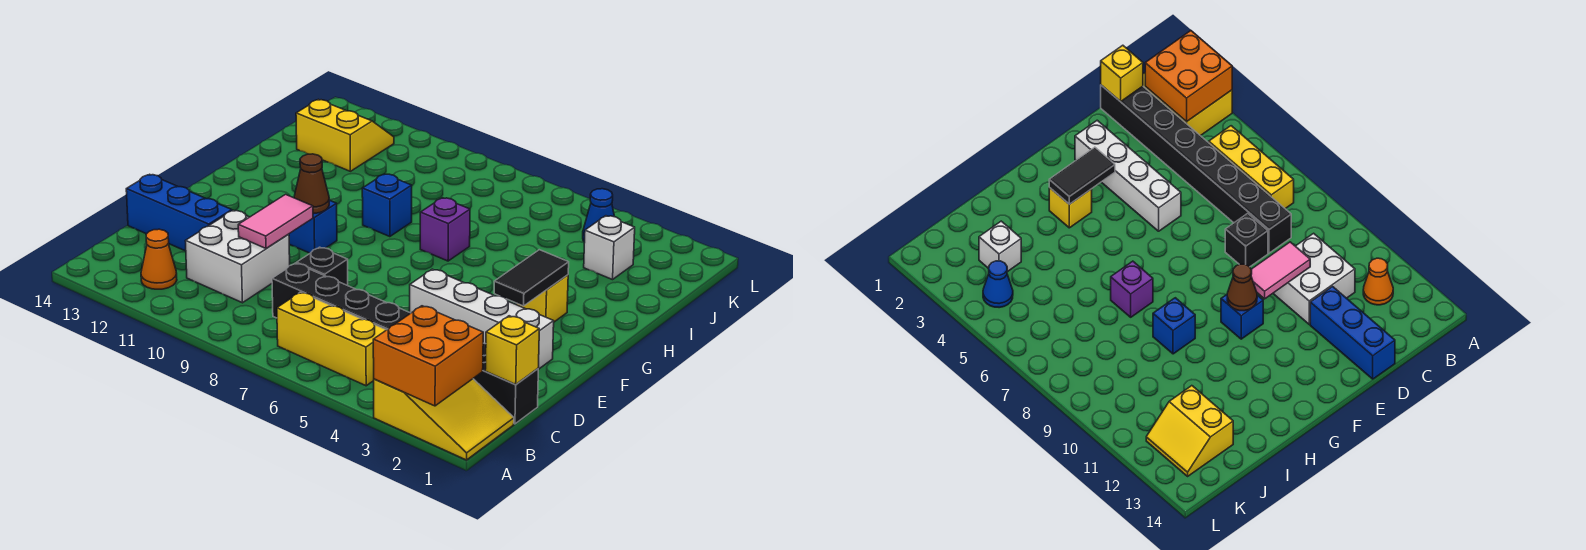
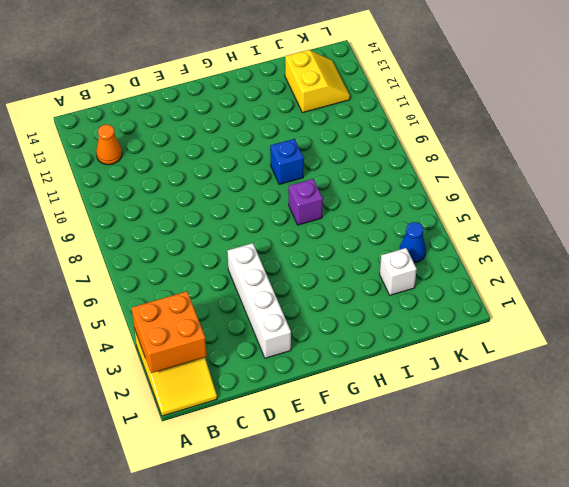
none -> yellow 1x3 brick [277,292,386,386]
none -> black 1x8 brick [272,263,538,424]
none -> white 2x2 brick [186,210,290,303]

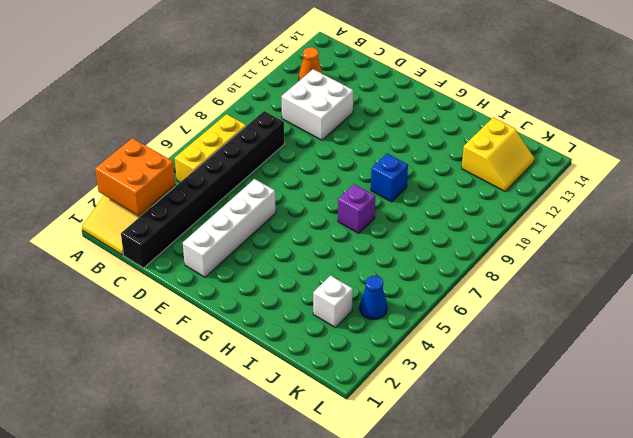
none -> black 1x1 brick [297,247,348,285]
none -> blue 1x3 brick [126,174,232,251]
none -> blue 1x1 brick [289,200,337,253]

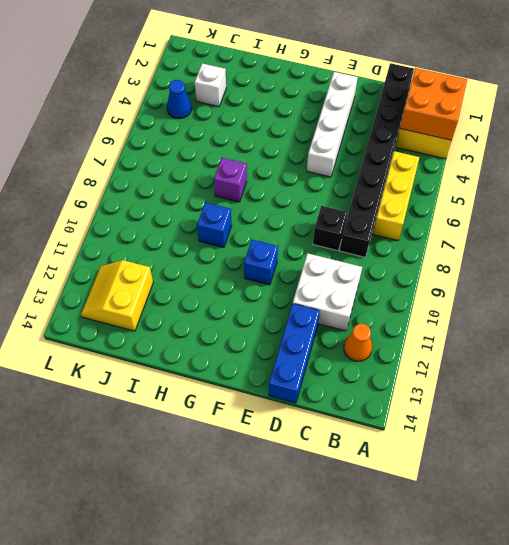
none -> yellow 1x1 brick [517,275,568,322]
none -> yellow 1x1 brick [485,316,539,385]
none -> pink 1x2 tile [238,194,313,249]

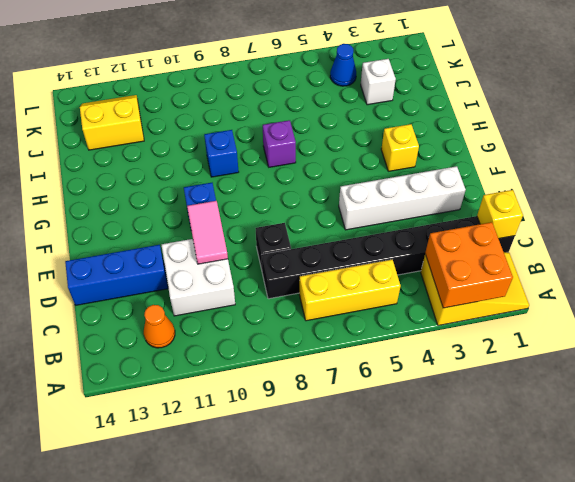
none -> black 1x2 tile [494,250,569,306]
none -> brown 1x1 cone [294,154,329,214]

